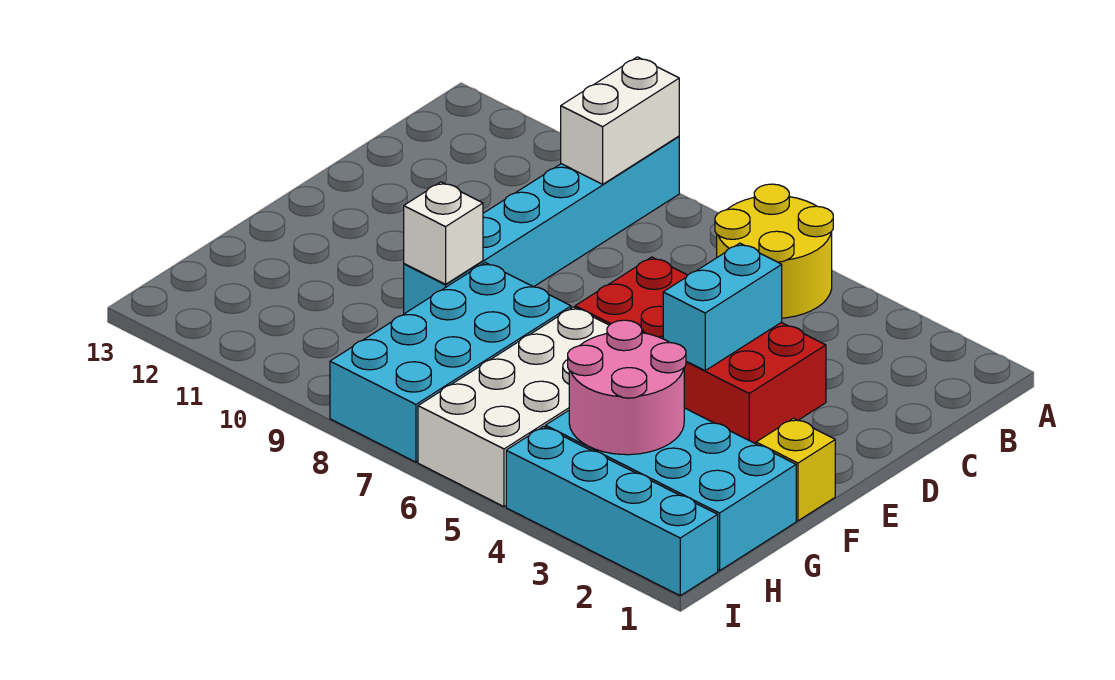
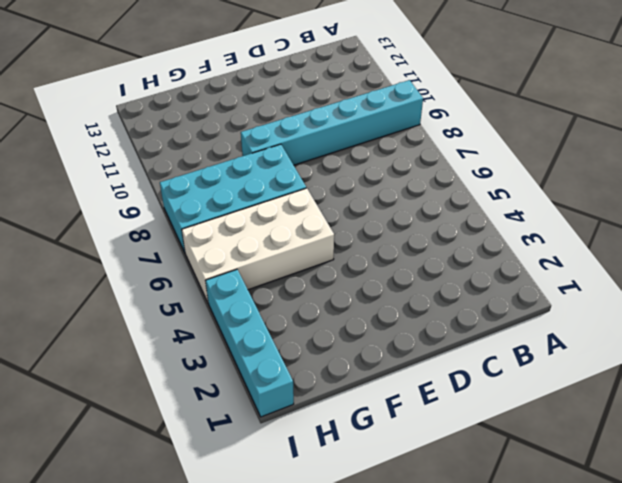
none -> yellow 2x2 round brick [715,184,833,318]
none -> red 2x4 brick [575,257,826,444]
none -> yellow 1x1 brick [756,418,835,521]

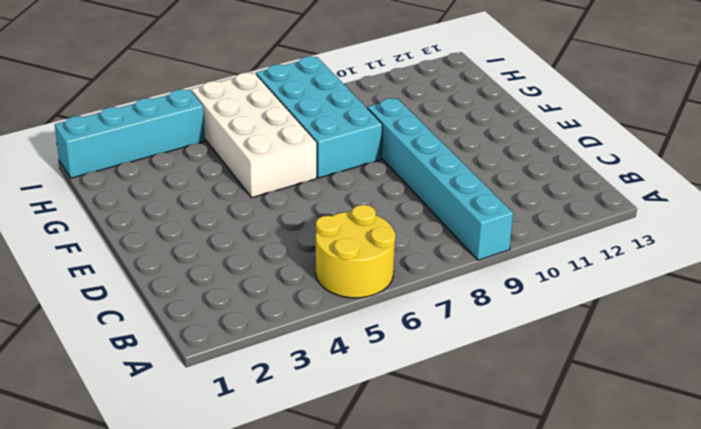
none -> red 2x4 brick [575,257,826,444]
none -> yellow 1x1 brick [756,418,835,521]
none -> cyan 2x4 brick [545,408,796,571]

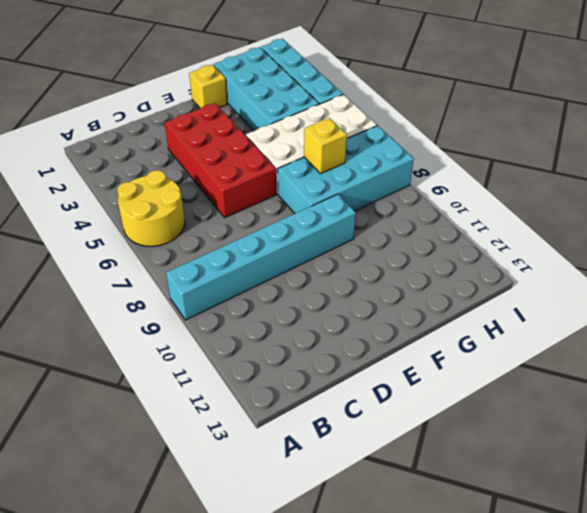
yellow 1x1 brick [304,118,347,174] -> none
none -> white 1x2 brick [561,57,679,184]
none -> cyan 1x2 brick [663,243,782,371]
none -> white 1x1 brick [404,182,483,284]

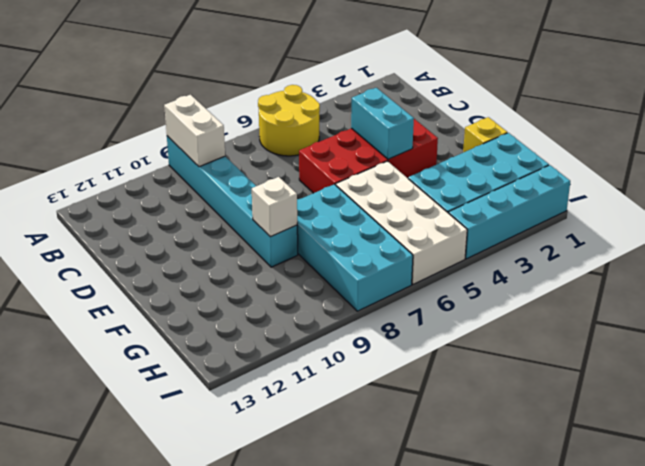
none -> pink 2x2 round brick [568,320,686,455]

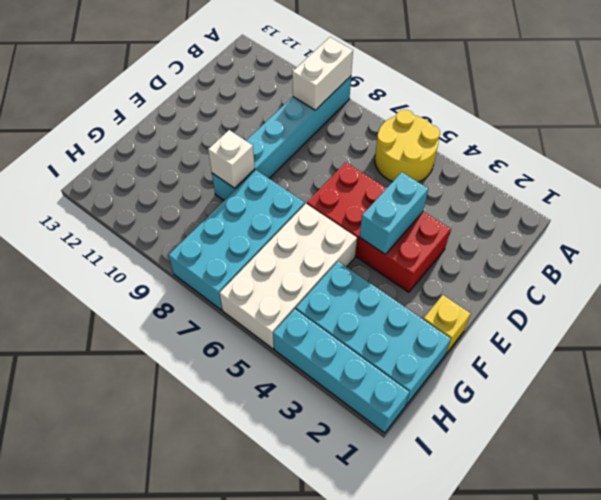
none -> pink 2x2 round brick [568,320,686,455]

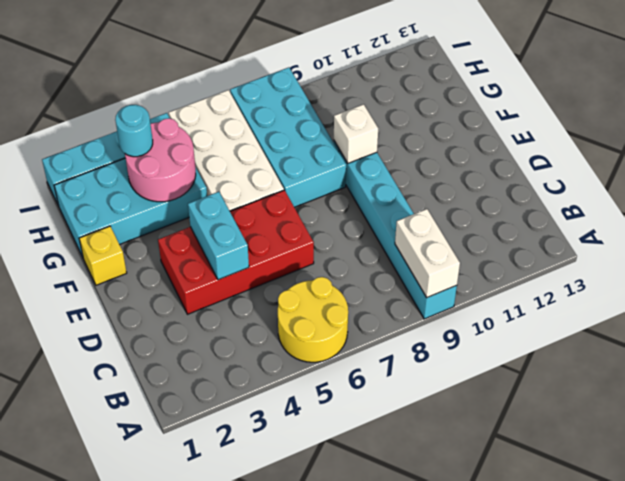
cyan 1x1 round brick [115,105,153,157] -> none

